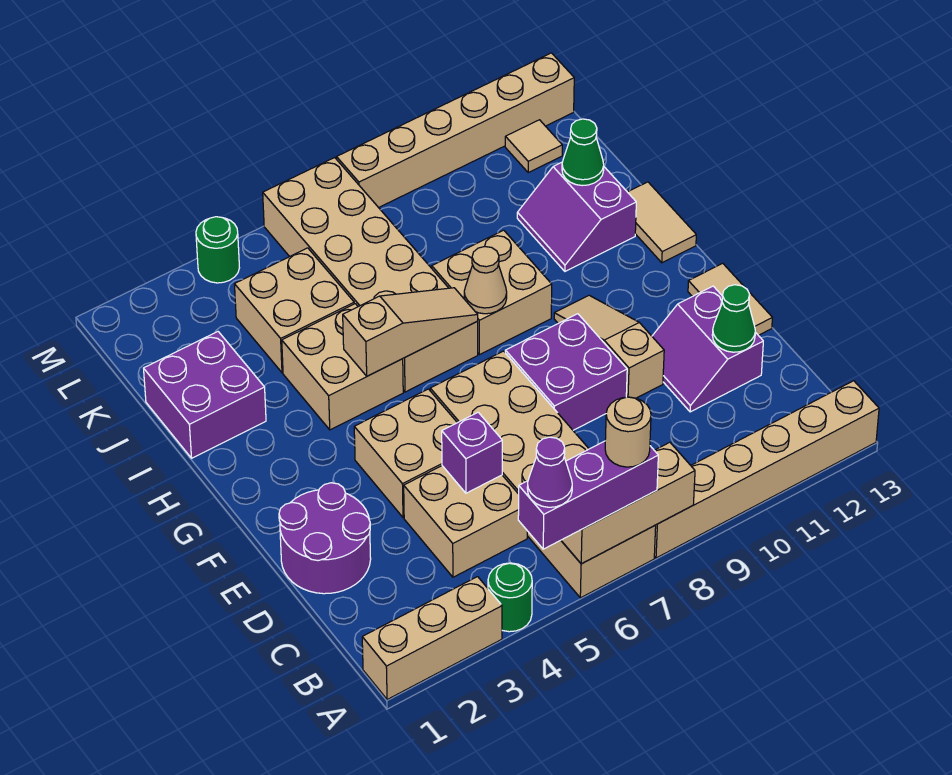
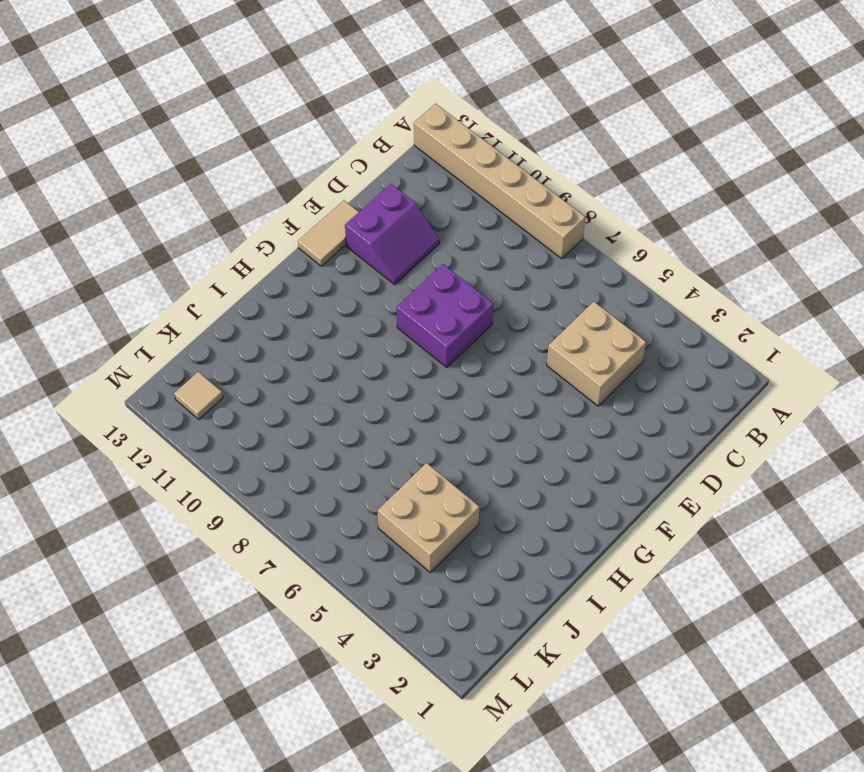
none -> tan 1x3 brick [362,577,502,700]
none -> green 1x1 round brick [488,563,532,632]
none -> tan 2x6 brick [430,351,656,598]
none -> purple 2x2 round brick [279,483,371,594]

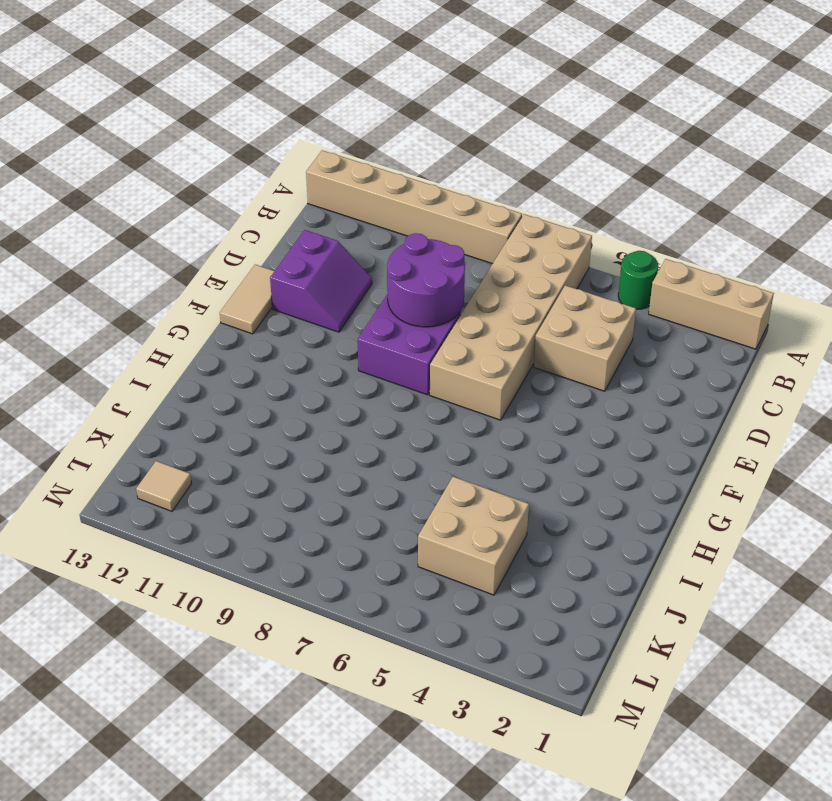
purple 2x2 round brick [387,233,465,327] -> purple 2x2 round brick moved to [279,483,371,594]
none -> tan 2x2 brick [354,389,457,518]
none -> tan 1x3 slope [554,295,664,398]
none -> tan 2x2 brick [282,304,403,430]
none -> tan 2x6 brick [263,158,478,392]

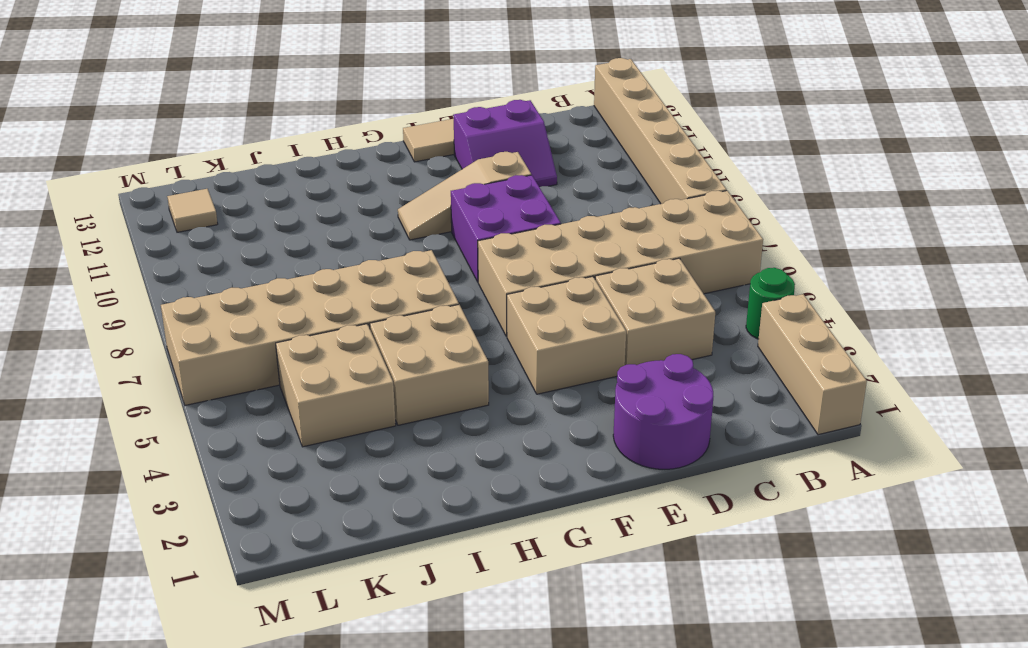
none -> tan 2x2 brick [432,230,552,355]
none -> tan 1x2 tile [628,182,696,263]
none -> purple 2x2 brick [144,332,266,458]
none -> purple 2x2 slope [517,162,636,271]

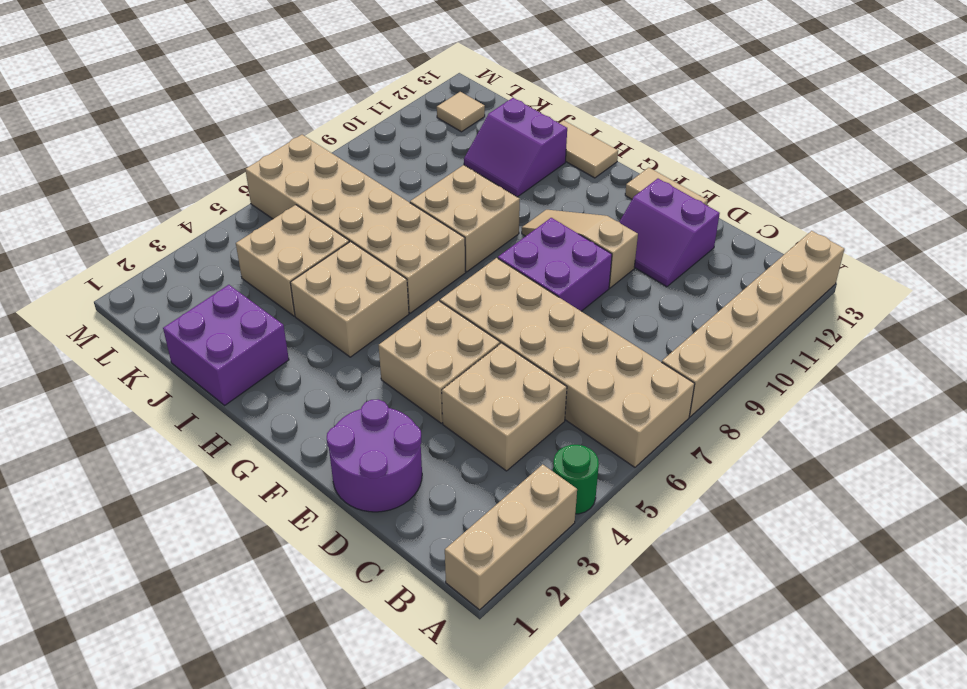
none -> green 1x1 round brick [196,217,239,283]
none -> tan 1x6 brick [337,53,574,208]
none -> tan 1x3 brick [561,442,695,564]
none -> purple 1x1 brick [442,412,502,493]

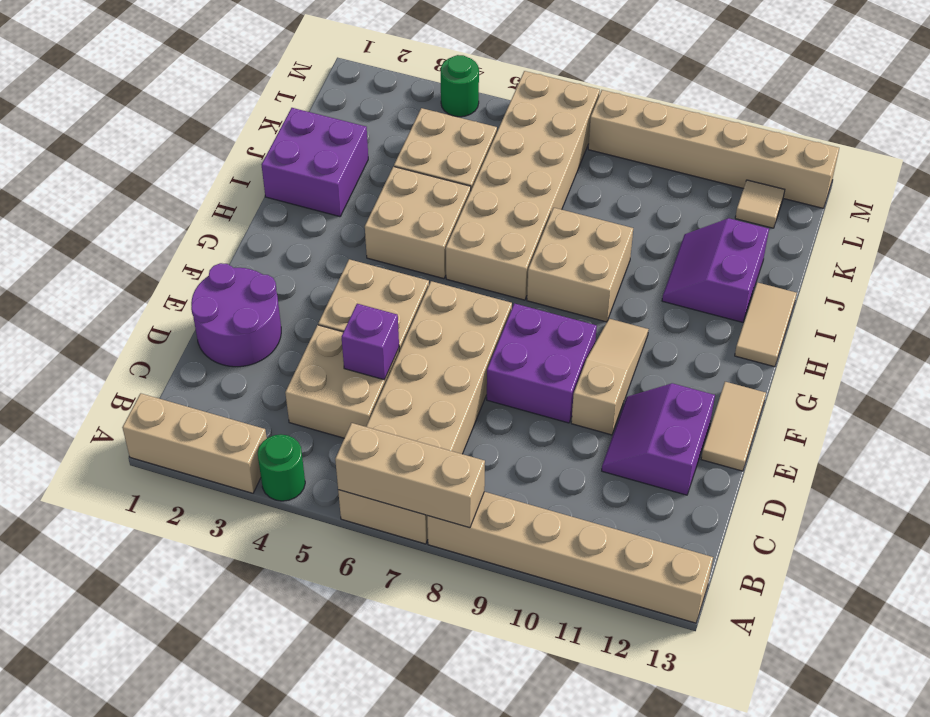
none -> green 1x1 cone [712,285,755,352]
none -> tan 1x3 slope [343,288,478,376]
none -> tan 1x1 cone [464,247,507,314]
none -> green 1x1 cone [562,119,604,186]

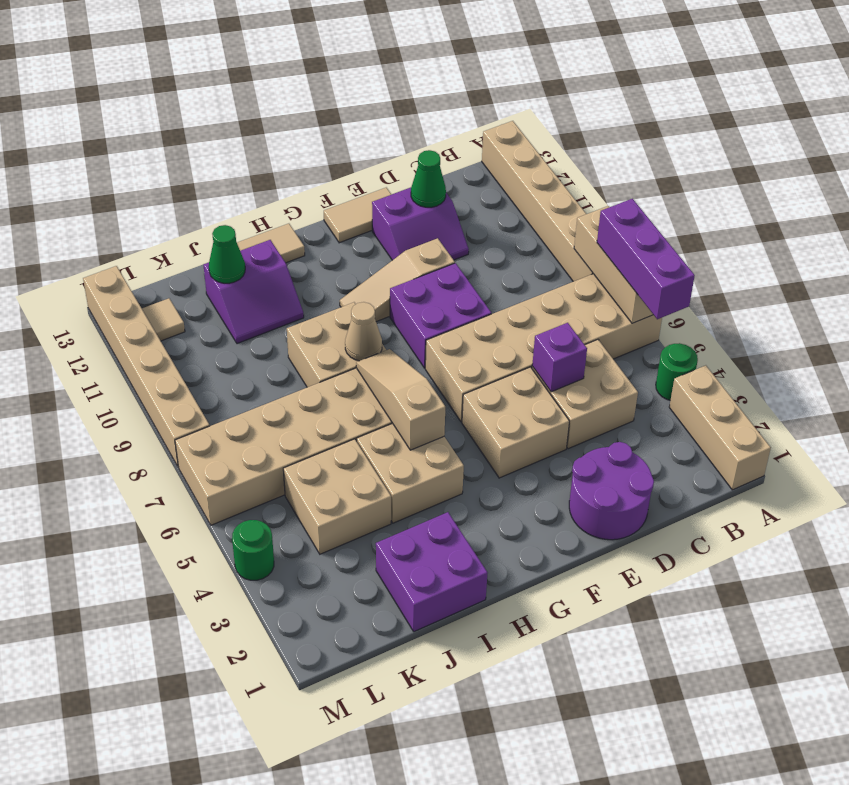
none -> purple 1x1 cone [527,437,572,507]
none -> tan 1x1 round brick [605,397,651,467]

